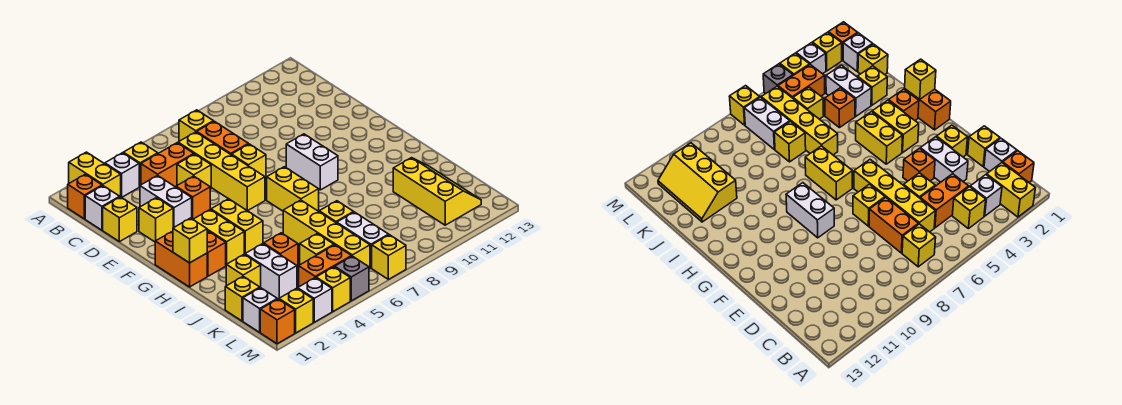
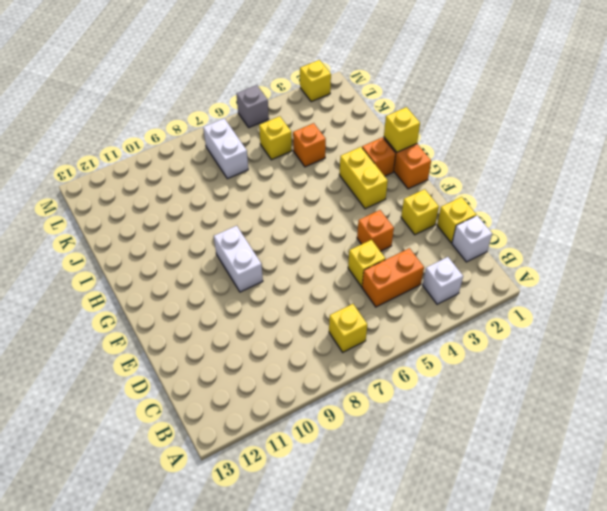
none -> yellow 1x2 brick [69,152,121,197]
none -> orange 1x1 brick [68,174,102,219]
none -> yellow 1x1 brick [123,142,158,187]
none -> yellow 1x4 brick [178,132,265,211]

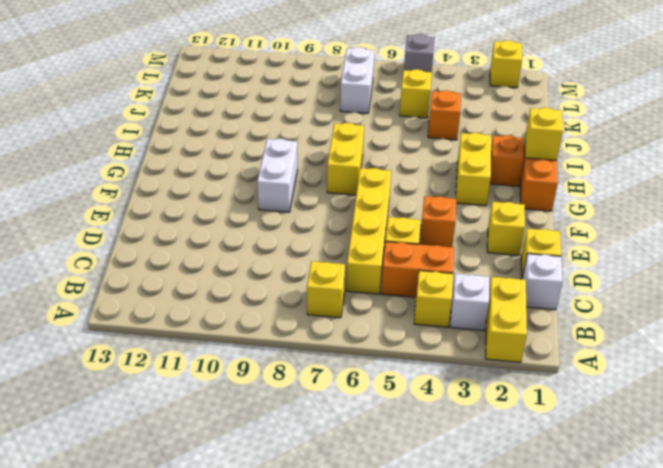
none -> orange 1x1 brick [68,174,102,219]
none -> orange 1x2 brick [197,121,248,155]
none -> white 1x2 brick [140,175,192,228]
none -> yellow 1x1 brick [232,144,266,179]

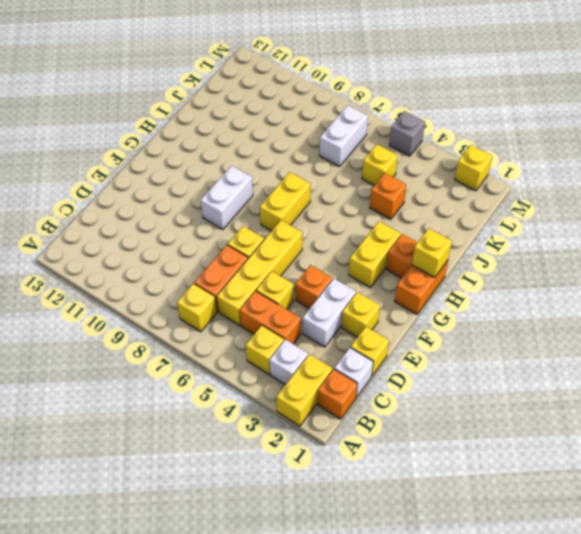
none -> yellow 1x2 brick [211,199,263,254]
none -> yellow 1x4 brick [283,200,370,269]
none -> yellow 1x1 brick [226,254,261,288]
none -> white 1x2 brick [245,244,297,299]

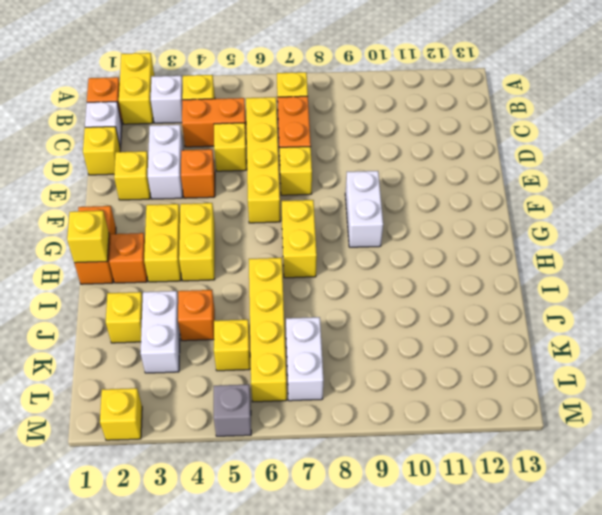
none -> yellow 1x1 brick [319,201,354,223]
none -> yellow 2x3 slope [393,158,481,225]
none -> yellow 1x1 brick [225,277,260,321]
none -> white 1x1 brick [243,288,277,332]

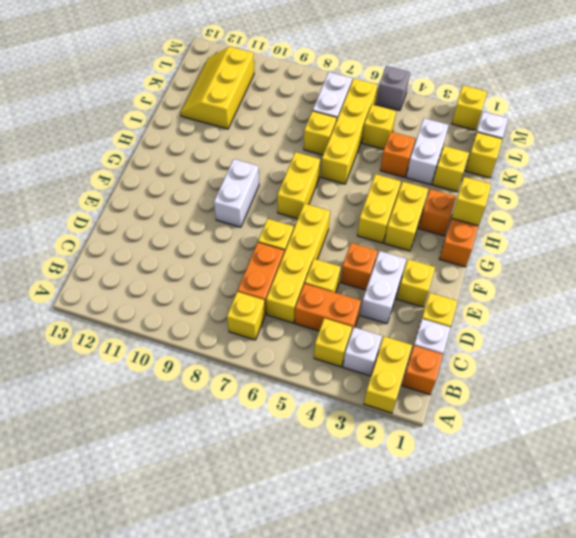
none -> orange 1x2 brick [299,245,352,287]
none -> orange 1x1 brick [260,299,295,344]
none -> white 1x1 brick [298,278,332,322]
none -> yellow 1x1 brick [316,267,350,311]

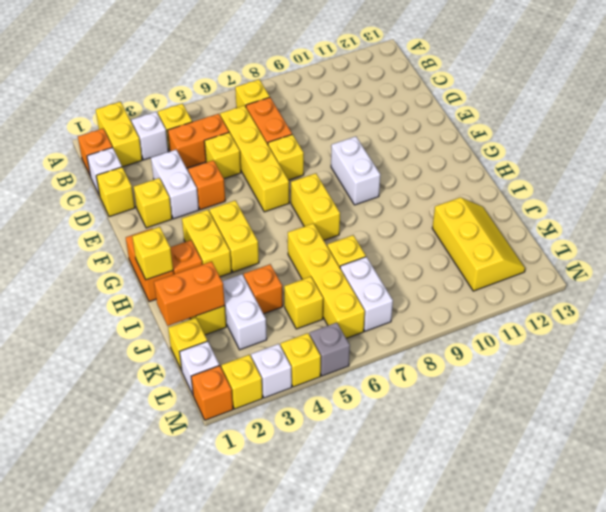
orange 1x2 brick [154,261,225,326] -> orange 1x2 brick moved to [299,245,352,287]
none -> yellow 1x1 brick [372,235,406,279]

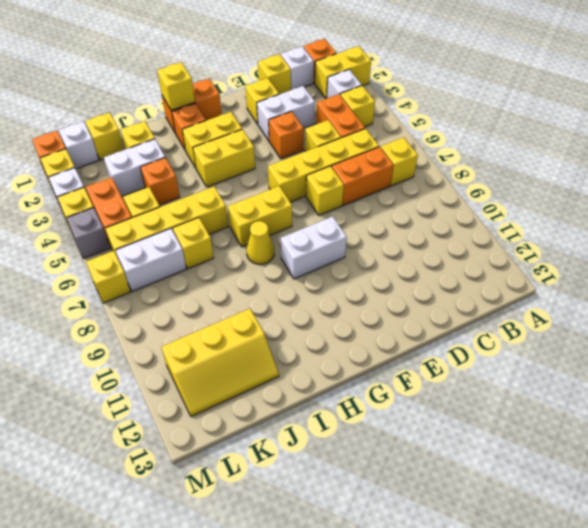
yellow 1x1 cone [247,221,274,264] -> none

